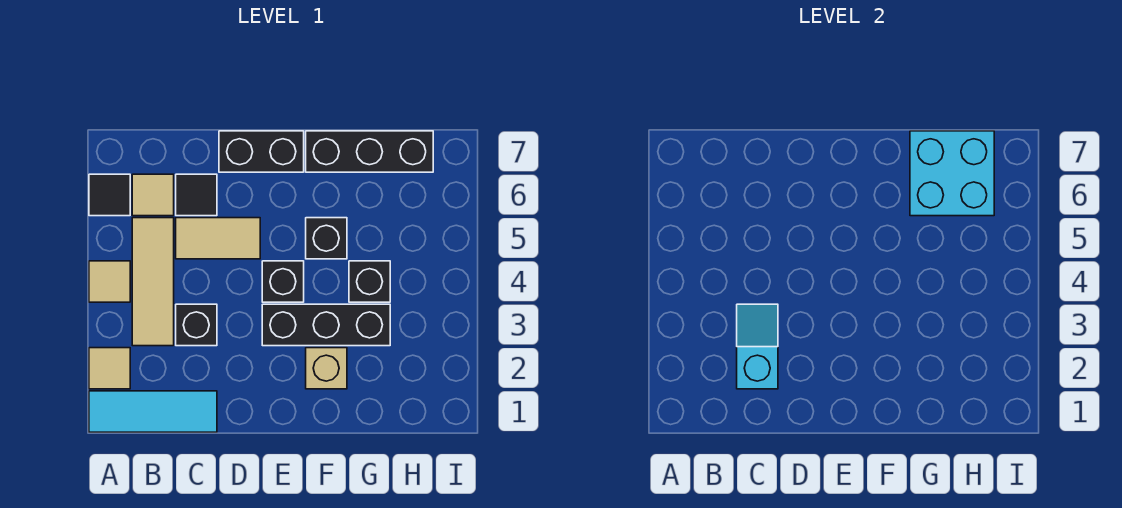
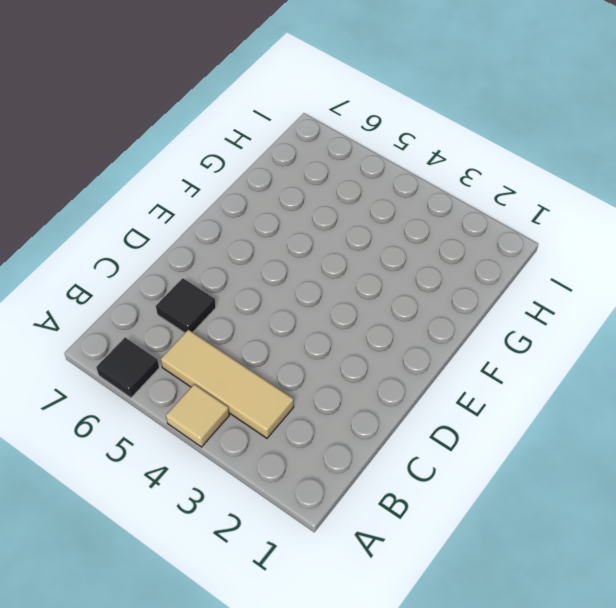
none -> cyan 1x3 tile [89,391,217,432]
none -> tan 1x1 tile [89,348,130,389]
none -> tan 1x1 tile [132,174,174,216]

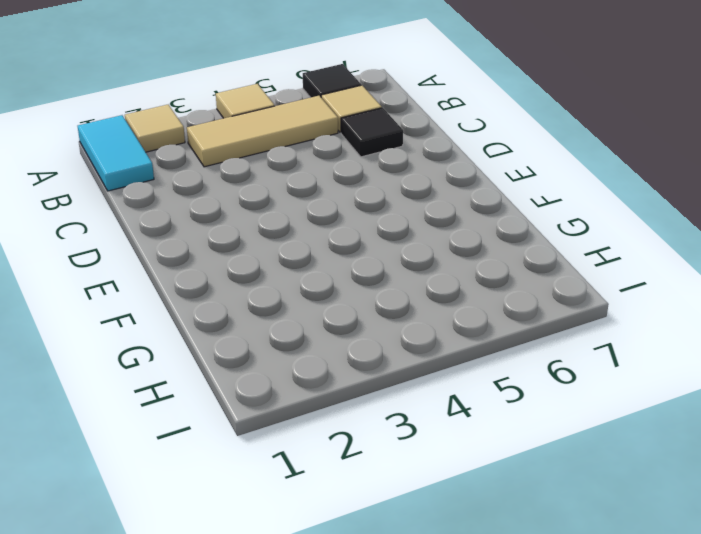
cyan 1x2 tile [78,115,154,191] -> cyan 1x3 tile [89,391,217,432]
none -> black 1x1 brick [176,304,217,346]
none -> tan 1x2 tile [176,218,260,259]
none -> black 1x2 brick [219,131,304,172]

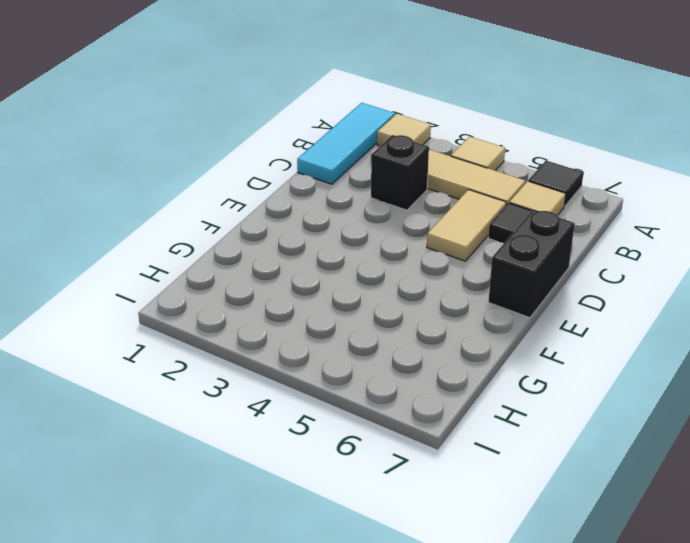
none -> black 1x3 brick [262,304,390,346]
none -> black 1x1 brick [262,261,304,302]
none -> tan 1x1 brick [306,348,347,389]

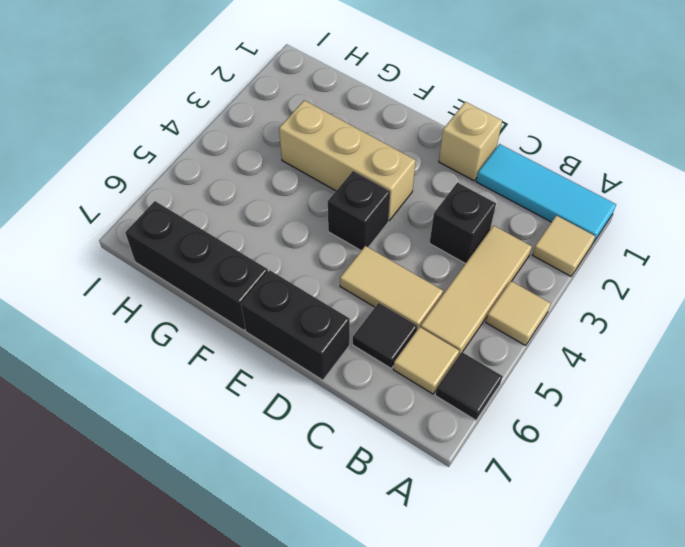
tan 1x1 brick [439,102,502,181] -> tan 1x1 brick moved to [306,348,347,389]
tan 1x3 brick [279,100,416,220] -> black 1x3 brick [262,304,390,346]
none -> black 1x1 brick [306,218,347,259]
none -> black 1x1 brick [349,261,390,302]
none -> cyan 1x2 slope [737,304,778,389]

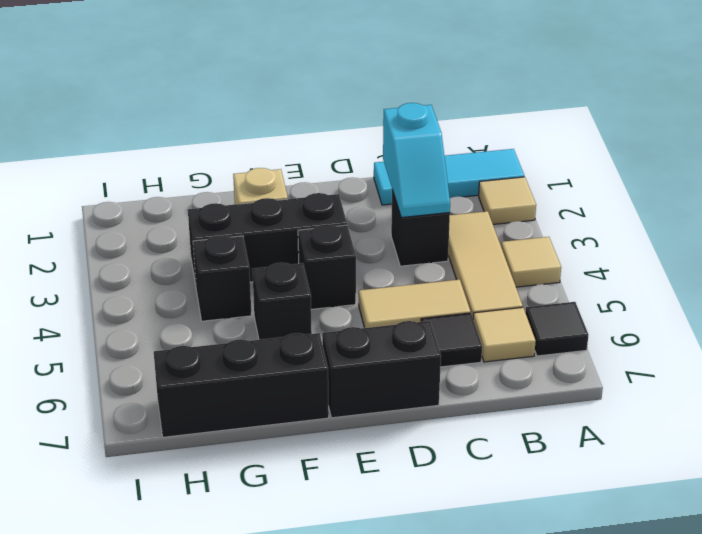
none -> cyan 2x2 brick [910,131,994,216]

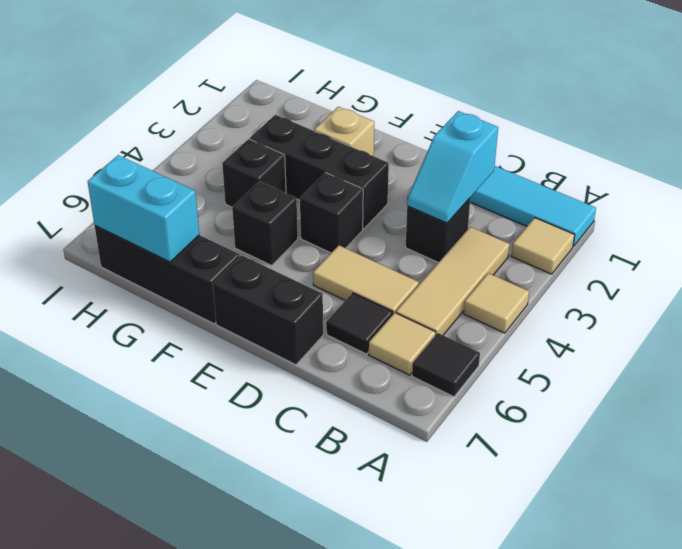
cyan 1x2 brick [88,155,199,262] -> cyan 2x2 brick [910,131,994,216]

